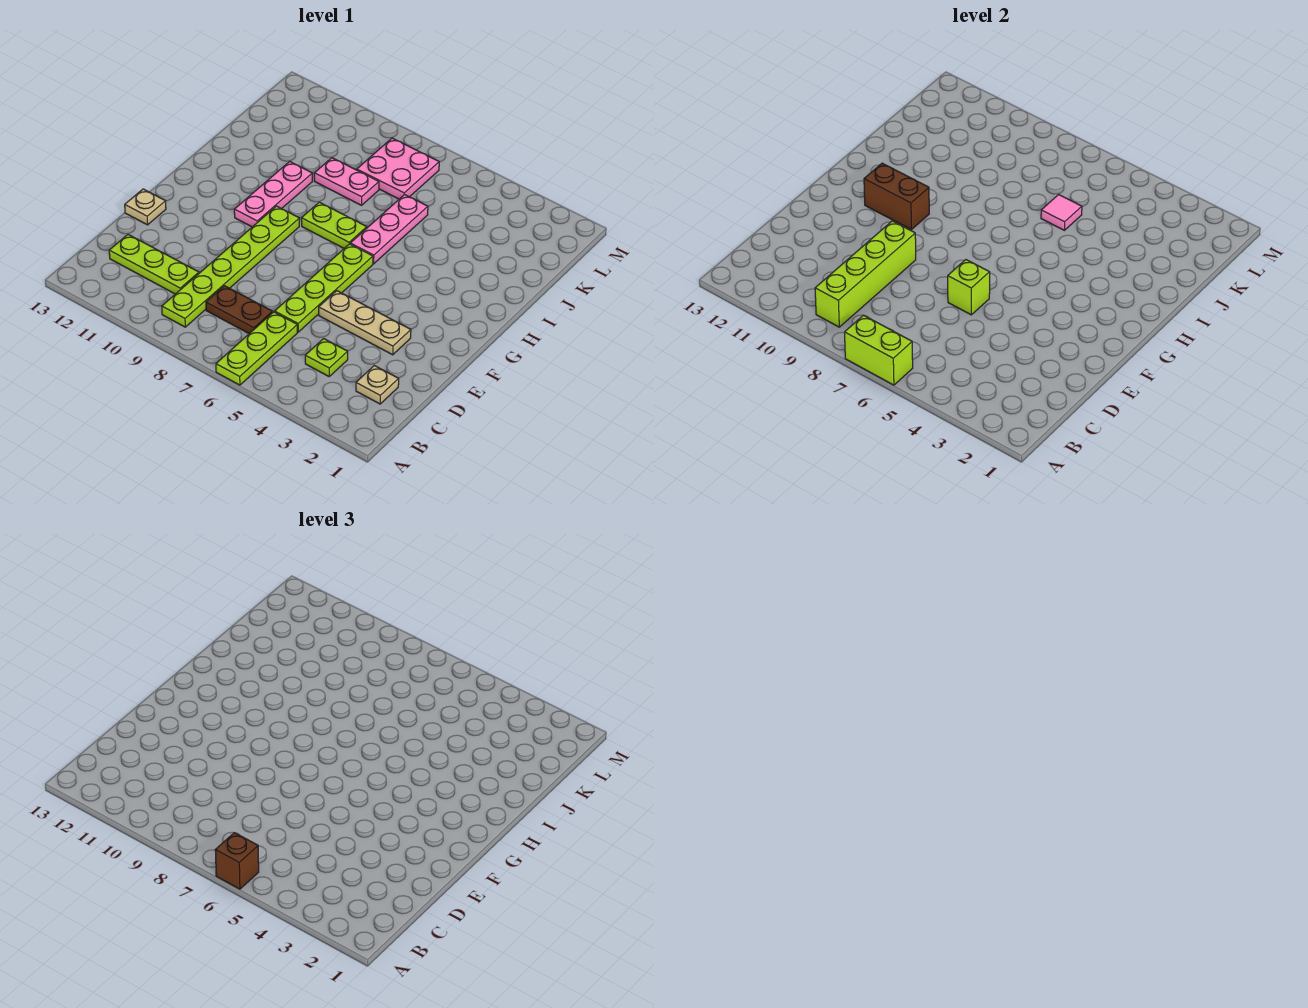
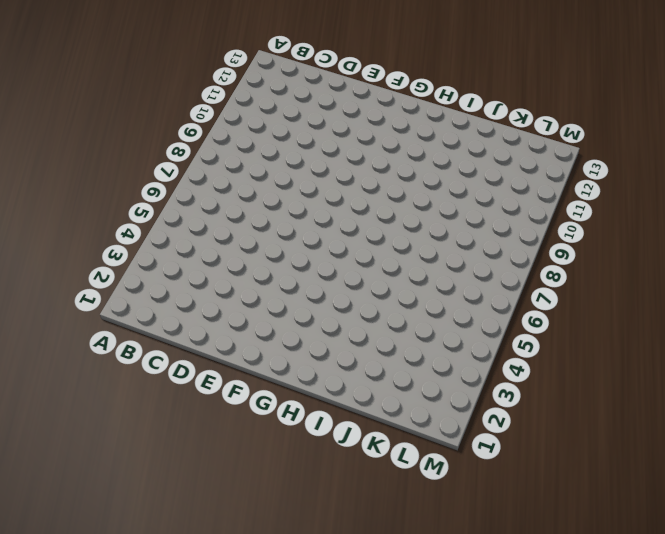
none -> lime 1x3 plate [216,312,297,385]
none -> lime 1x6 plate [162,206,299,327]
none -> tan 1x1 plate [356,366,399,404]

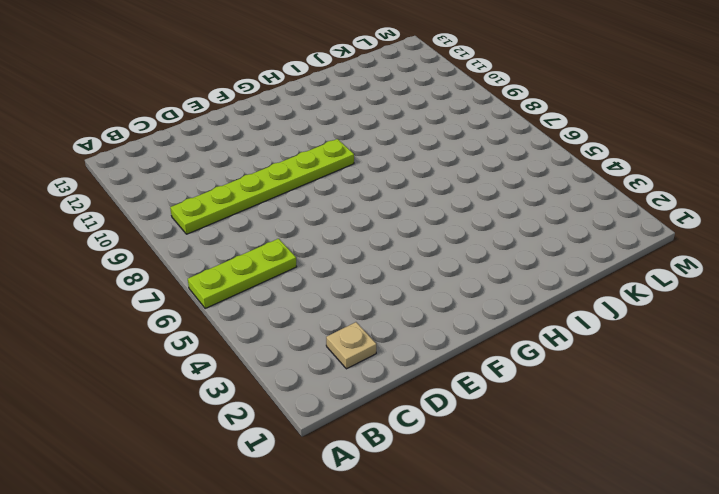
none -> lime 1x1 plate [305,339,348,376]
none -> brown 1x2 plate [206,286,273,334]
none -> lime 1x3 plate [109,235,199,294]

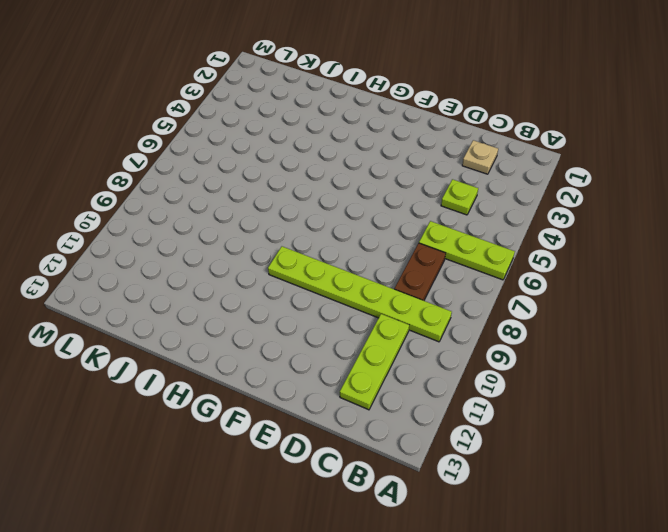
none -> lime 1x4 plate [275,244,373,332]
none -> tan 1x3 plate [319,291,411,355]
none -> tan 1x1 plate [125,189,166,225]

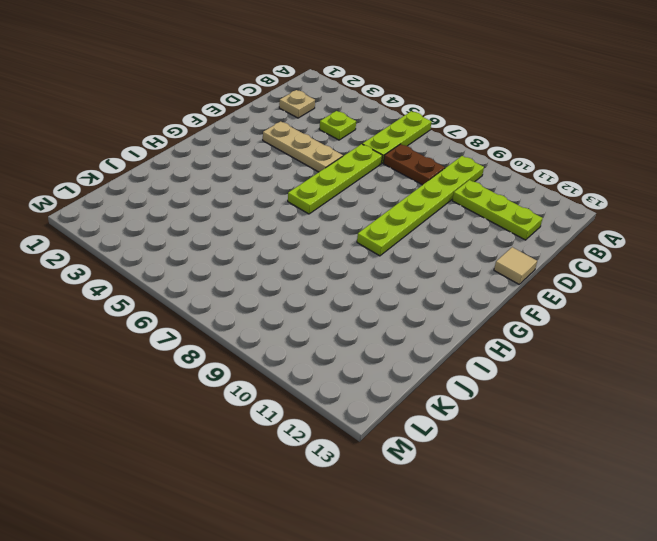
tan 1x1 tile [494,247,537,284] -> tan 1x1 plate [125,189,166,225]
none -> pink 1x3 plate [234,161,312,227]
none -> pink 1x3 plate [350,194,428,264]
none -> lime 1x2 plate [301,202,367,248]

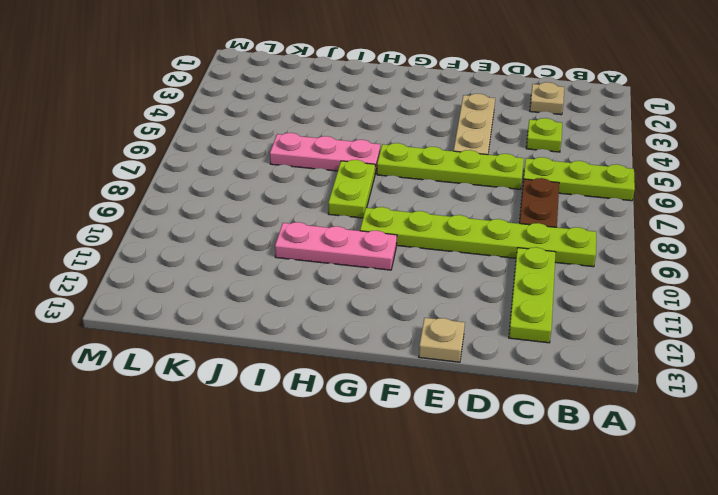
none -> pink 1x2 plate [314,158,379,205]
none -> pink 2x2 plate [357,138,439,199]
none -> lime 1x2 brick [845,315,913,385]

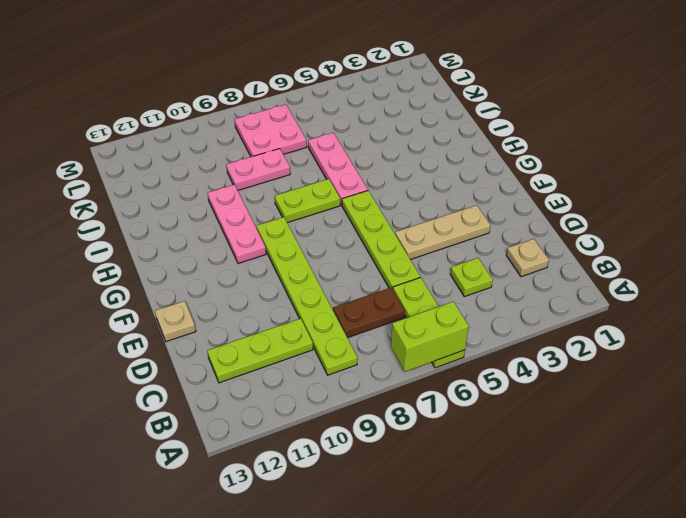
none -> lime 1x4 brick [815,221,916,327]
none -> lime 1x1 brick [948,260,990,315]
none -> brown 1x2 brick [864,163,929,229]

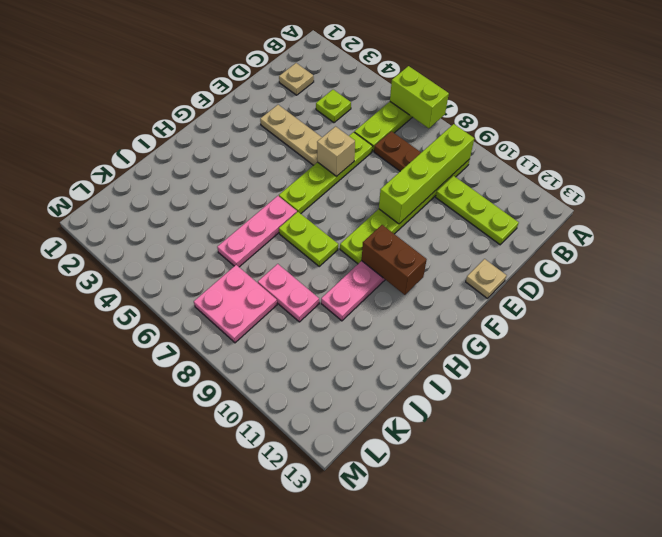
tan 1x1 brick [317,127,355,177] -> lime 1x1 brick [948,260,990,315]
none -> pink 1x1 tile [1041,195,1082,230]
none -> brown 1x1 brick [215,833,259,889]

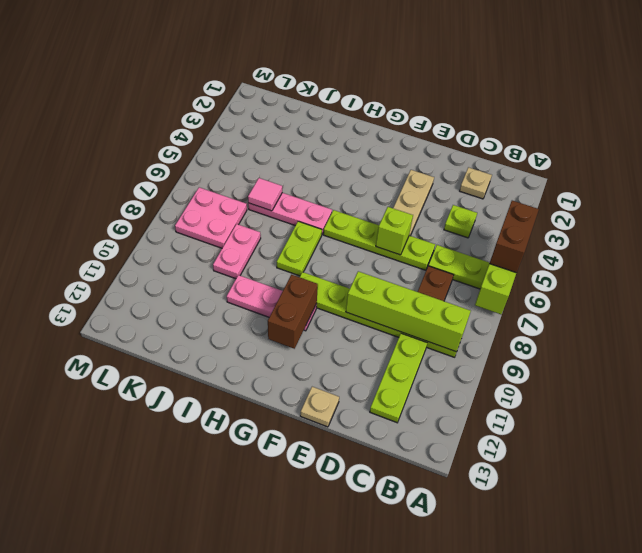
brown 1x2 brick [490,201,539,273] -> brown 1x1 brick [215,833,259,889]

